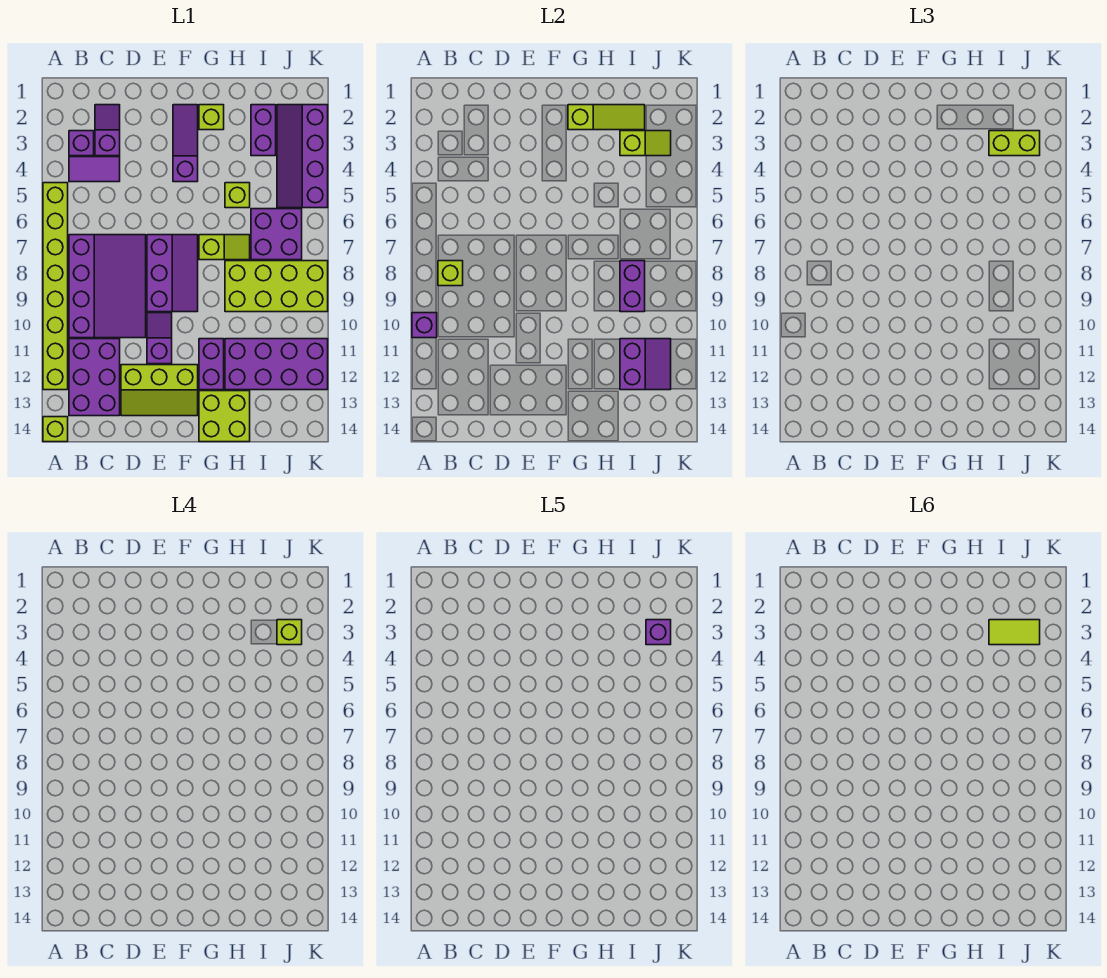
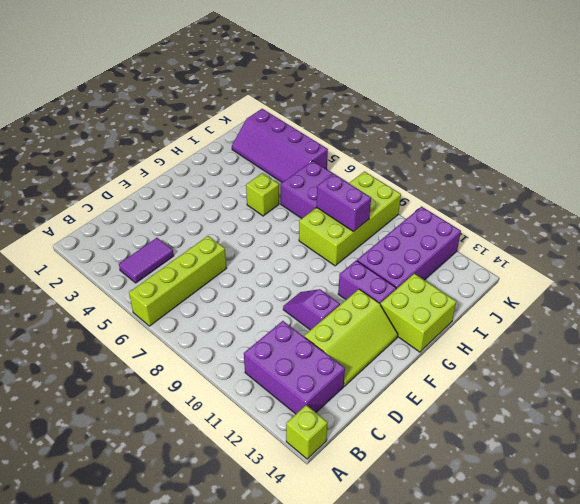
lime 1x4 brick [129,236,227,326] -> lime 1x8 brick [43,183,68,390]
none -> purple 1x1 brick [69,131,94,156]
none -> purple 3x4 slope [69,235,146,338]
none -> purple 1x2 slope [95,105,120,156]
none -> purple 2x3 slope [147,235,198,312]

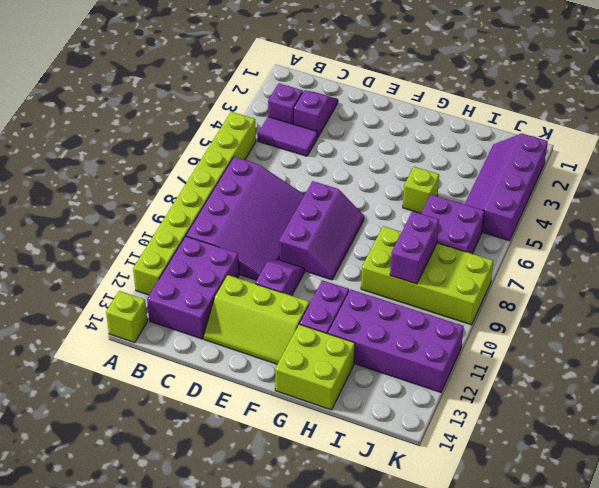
none -> purple 1x3 slope [173,105,198,182]
none -> lime 1x1 brick [199,105,224,130]
none -> lime 1x2 slope [199,235,250,260]
none -> purple 1x2 brick [251,105,276,156]

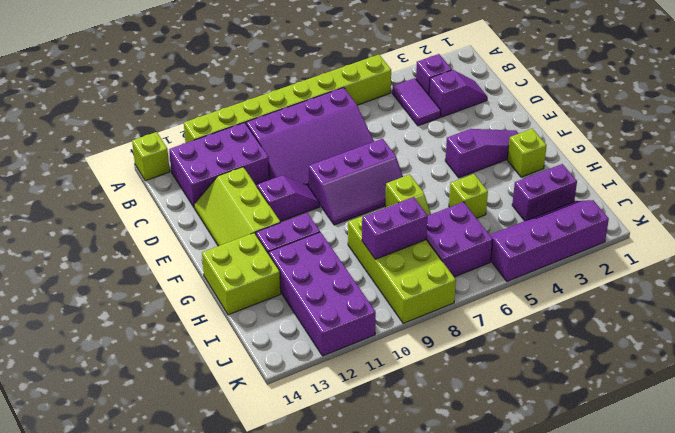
none -> purple 1x1 brick [412,313,437,338]
none -> lime 1x1 brick [438,261,463,286]
none -> lime 1x3 slope [568,105,645,130]
none -> lime 1x2 slope [620,131,671,156]

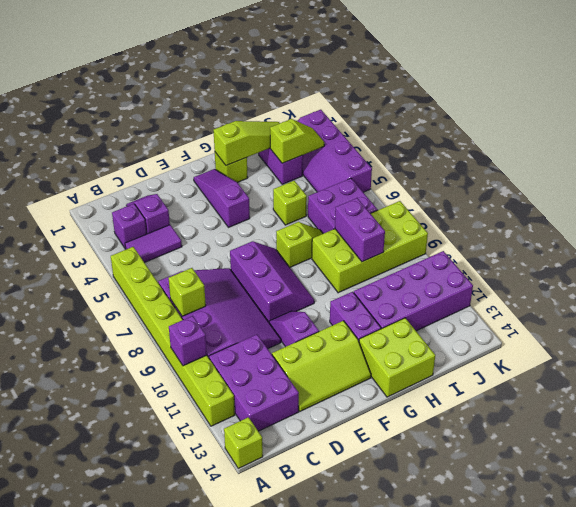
none -> purple 2x2 slope [620,339,671,390]
none -> lime 1x2 brick [989,131,1040,156]
none -> lime 1x1 brick [277,620,302,645]
none -> purple 1x1 brick [646,620,671,645]

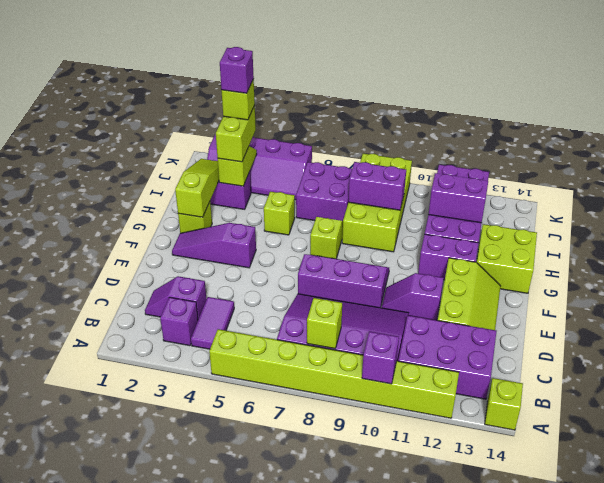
none -> lime 1x2 tile [989,620,1040,645]

